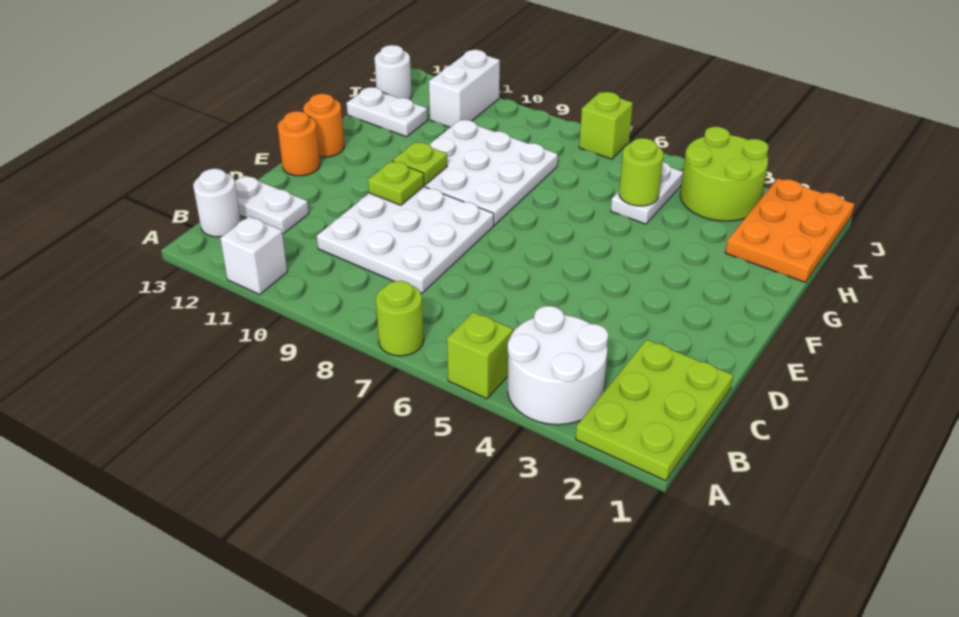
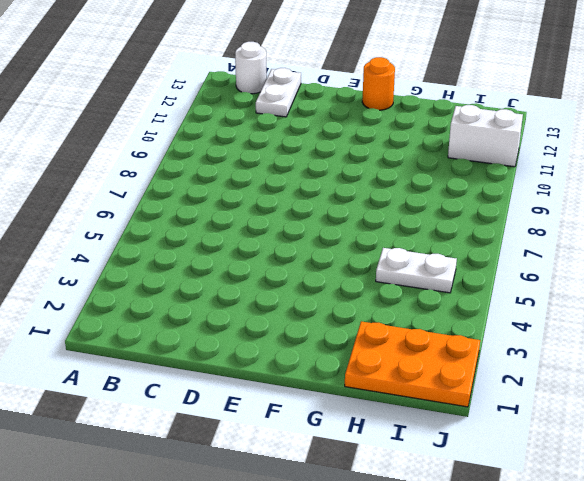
none -> lime 2x3 plate [576,340,733,481]
none -> white 2x2 round brick [508,306,608,425]
none -> lime 1x1 brick [447,312,513,399]

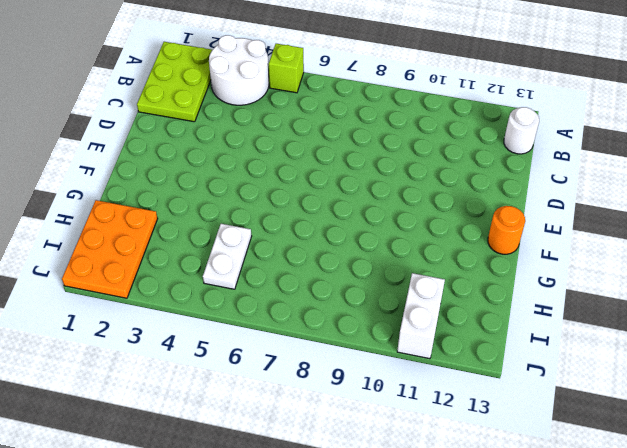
none -> lime 1x1 round brick [376,281,424,356]
none -> white 1x1 brick [220,216,287,294]
none -> white 3x3 plate [317,187,494,293]

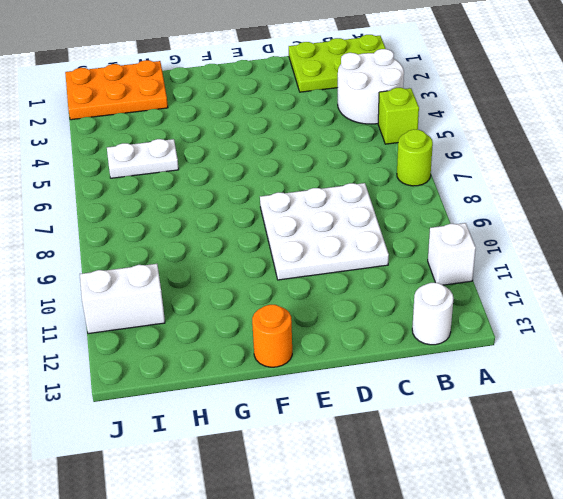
none -> white 1x2 plate [235,175,309,234]
none -> orange 1x1 round brick [278,111,320,176]
none -> white 3x3 plate [424,120,558,225]

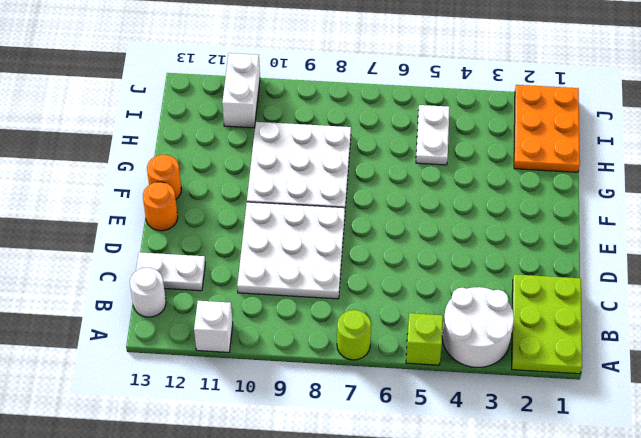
none -> white 1x2 plate [347,87,428,137]
none -> lime 2x2 round brick [680,127,769,221]
none -> white 1x1 round brick [375,45,412,99]

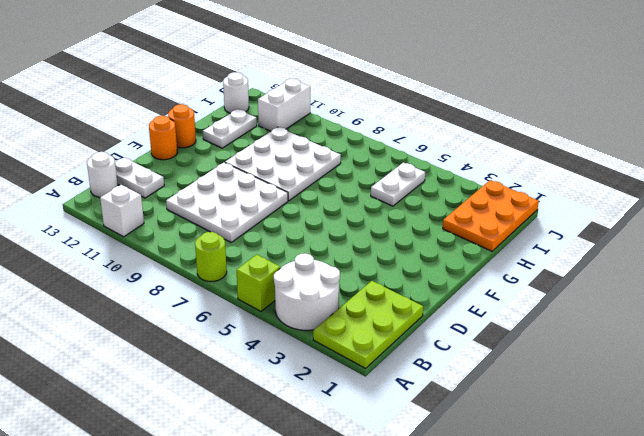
white 1x2 plate [203,109,257,148] -> white 1x2 plate turned to [347,87,428,137]
none -> lime 2x2 round brick [680,127,769,221]
none -> lime 1x1 brick [579,92,633,159]
none -> lime 1x1 plate [368,161,424,205]

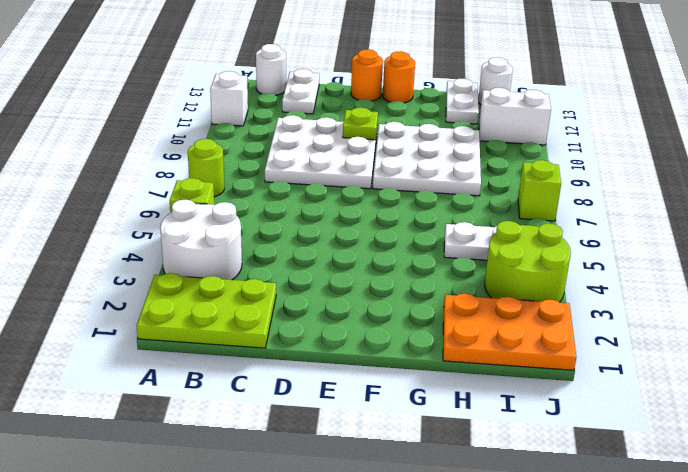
none -> lime 1x1 plate [393,142,447,185]
none -> lime 1x1 round brick [619,138,663,206]

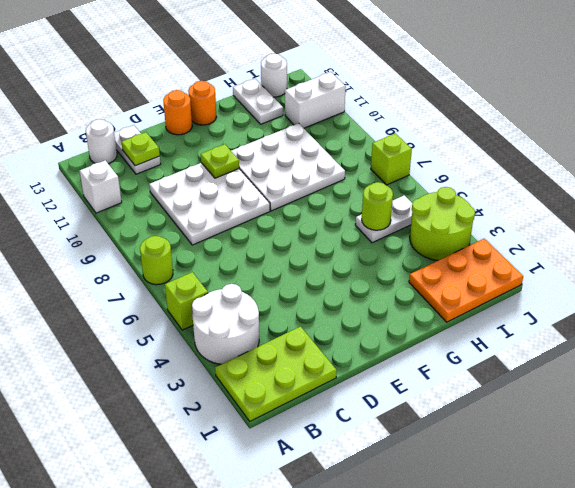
lime 1x1 plate [122,132,160,166] -> lime 1x1 plate moved to [393,142,447,185]

